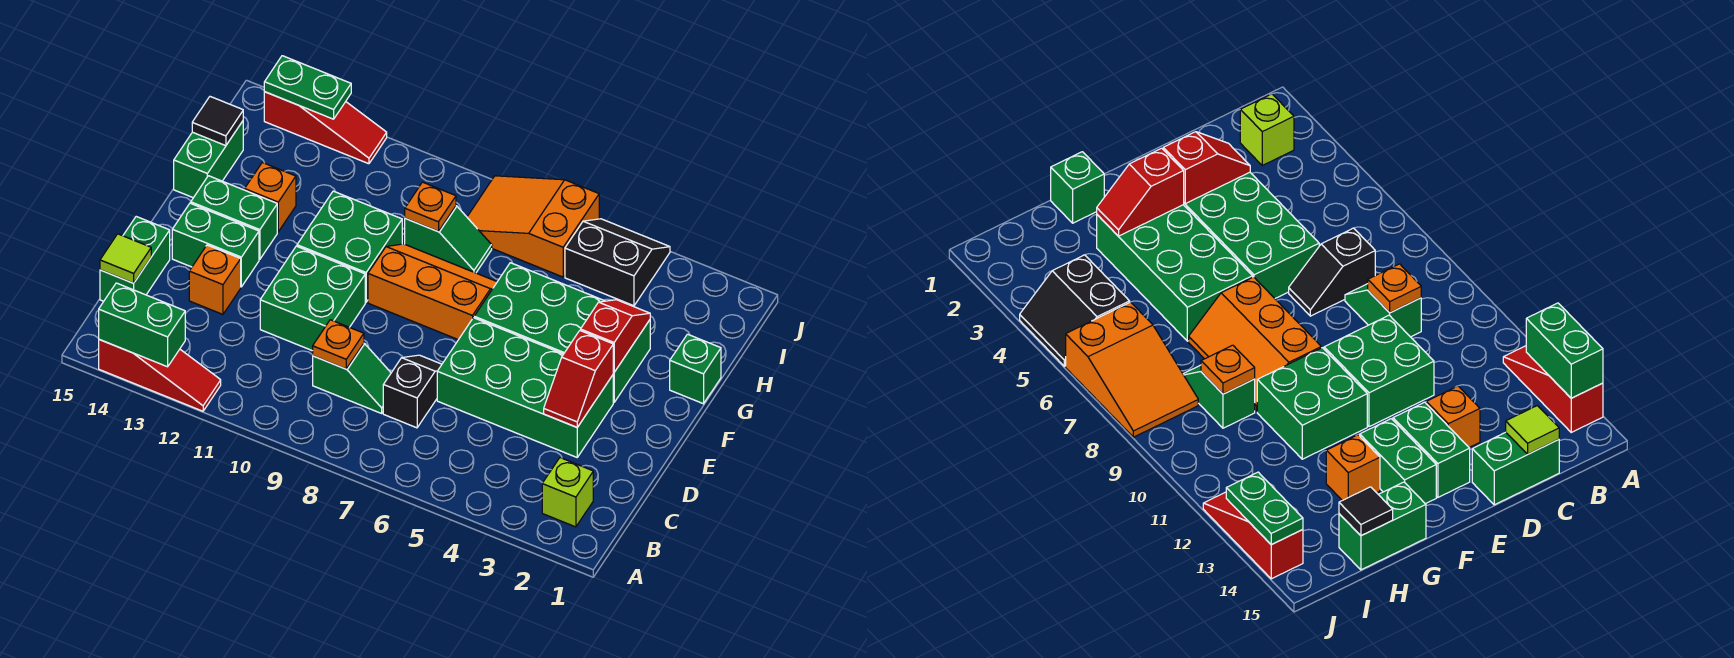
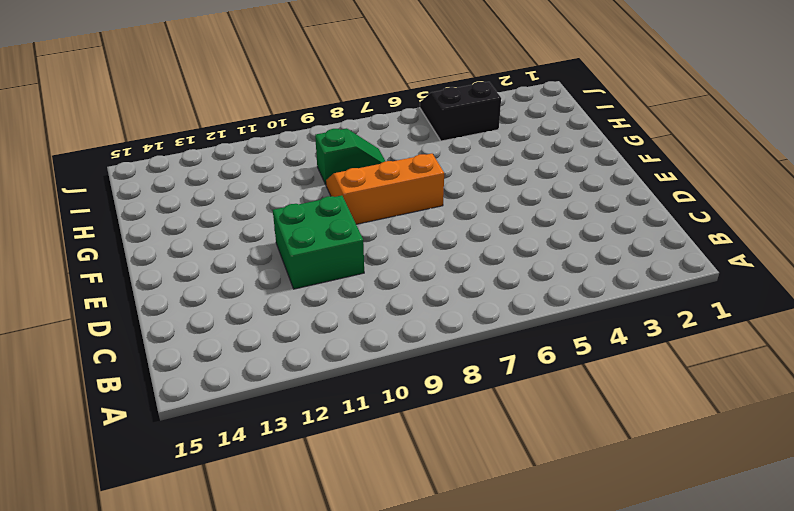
none -> red 1x3 slope [99,340,221,411]
none -> lime 1x1 brick [542,458,593,527]
none -> black 1x2 slope [383,355,442,428]

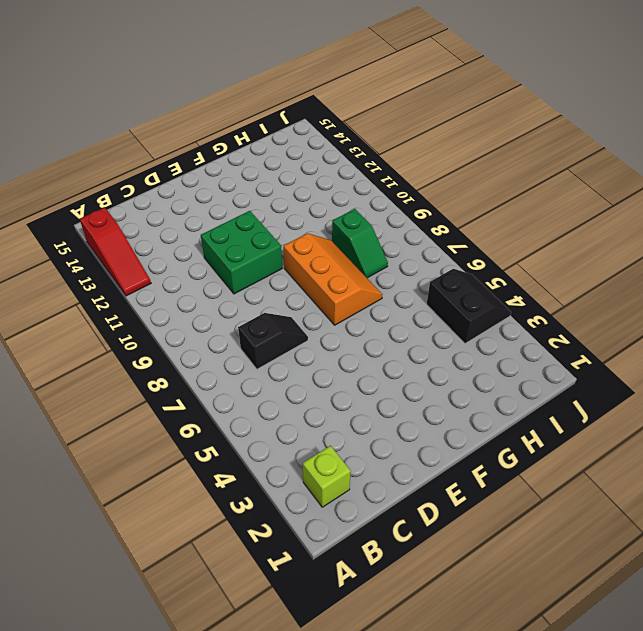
none -> green 1x2 slope [313,344,391,413]
none -> green 1x2 brick [100,217,170,301]
none -> green 2x4 brick [437,318,613,457]

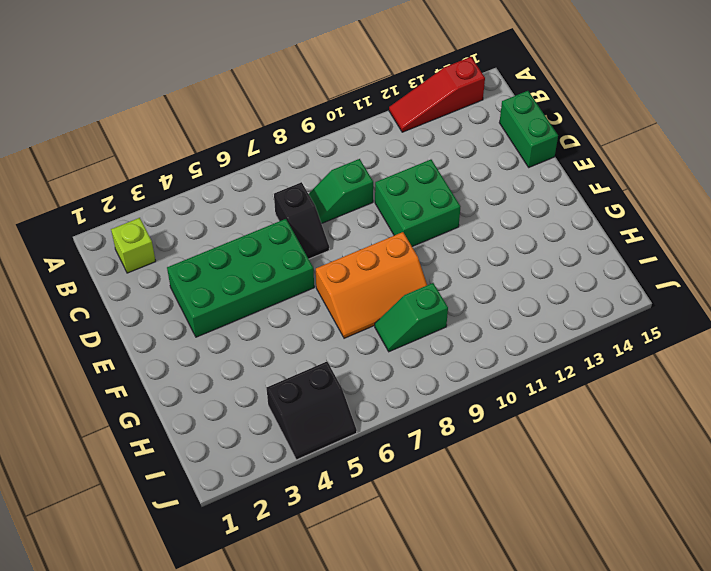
none -> orange 1x1 brick [189,245,241,314]
none -> green 1x2 brick [172,203,259,287]
none -> green 2x4 brick [474,263,650,402]

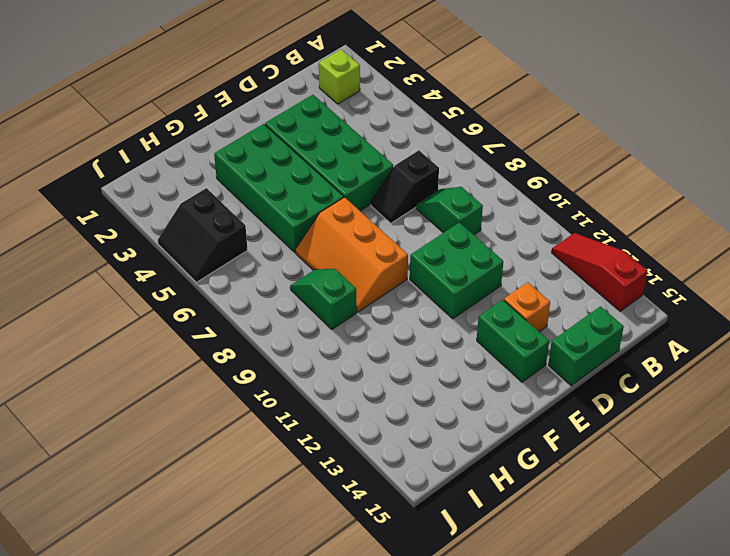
none -> green 2x2 brick [297,191,402,302]
none -> green 1x2 brick [191,176,277,259]
none -> green 1x1 brick [670,334,721,404]

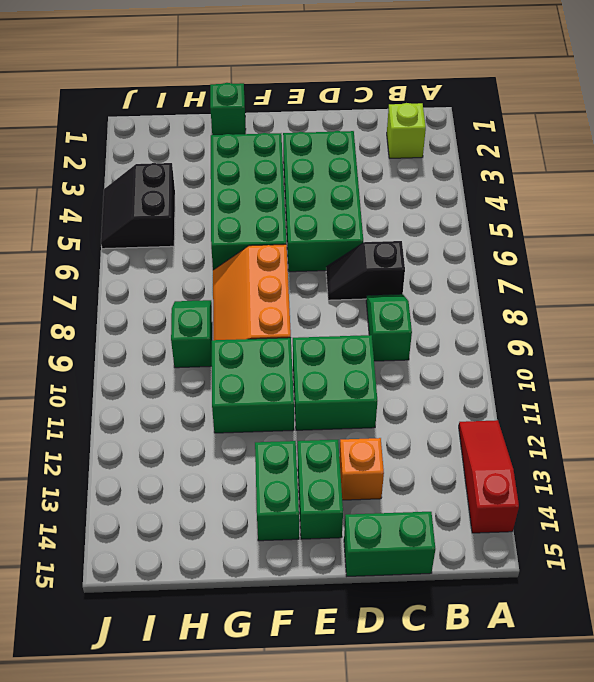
none -> orange 1x1 brick [245,163,296,232]
none -> green 1x2 brick [174,121,243,198]
none -> orange 2x3 slope [467,176,599,277]

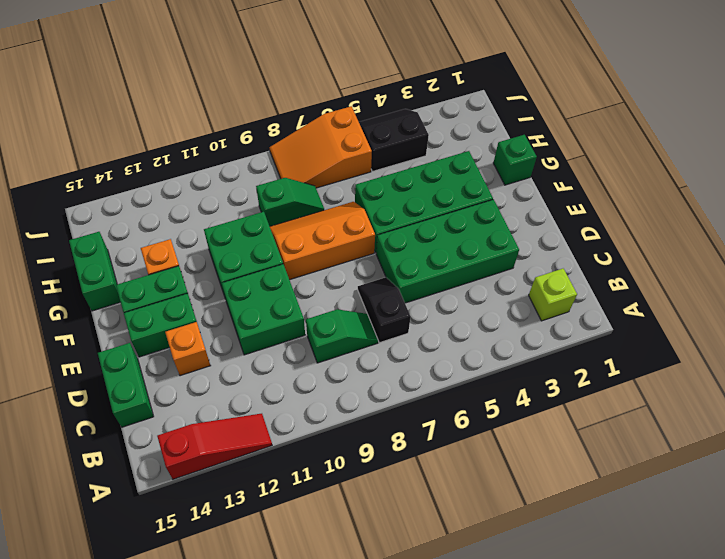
none -> red 1x3 slope [264,92,387,164]
none -> green 1x2 brick [99,283,185,367]
none -> orange 1x1 plate [313,320,364,369]

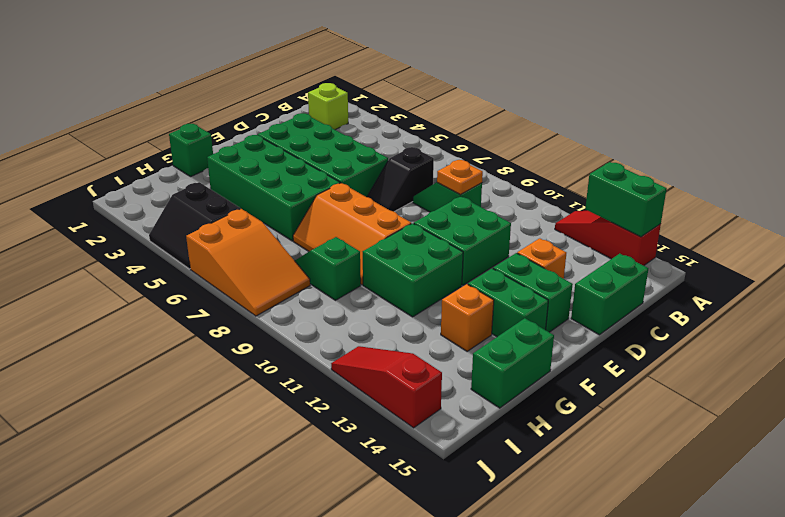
none -> lime 1x1 tile [100,234,151,283]
none -> red 1x2 slope [544,331,614,427]
none -> red 1x2 slope [581,300,650,372]

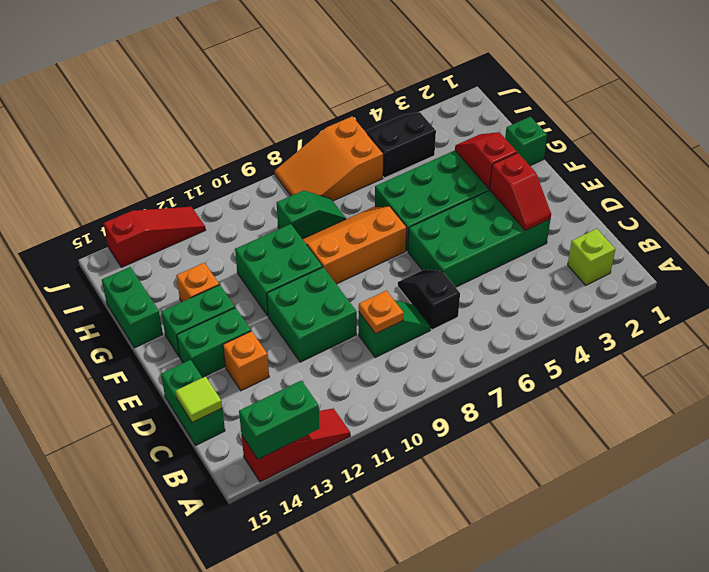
none -> orange 1x1 plate [405,182,456,232]
none -> black 1x1 tile [192,97,243,146]
none -> green 1x2 plate [264,56,351,119]

